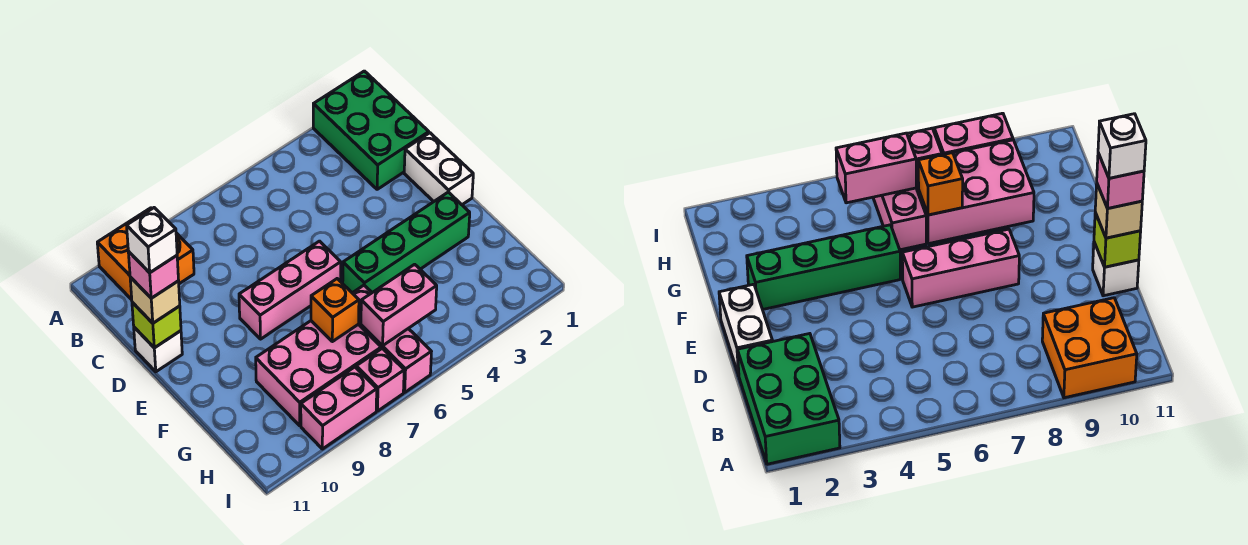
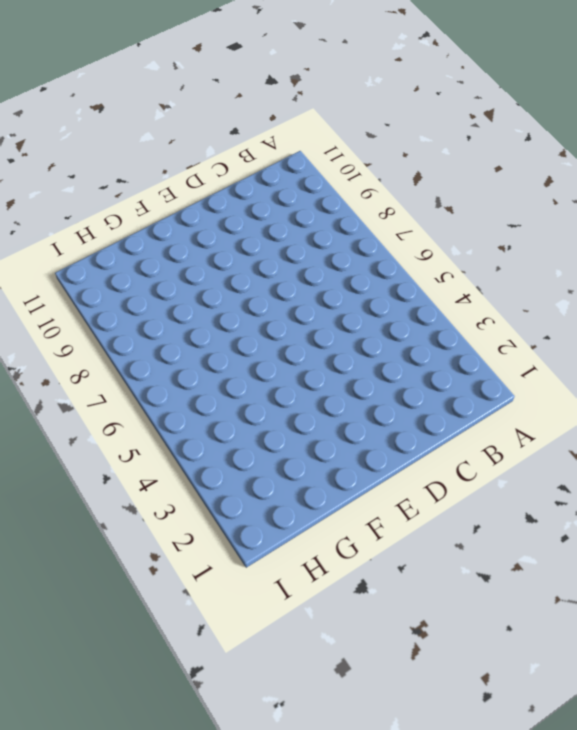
none -> green 2x3 brick [313,71,429,189]
none -> orange 2x2 brick [97,208,194,300]
none -> white 1x2 brick [404,133,473,205]

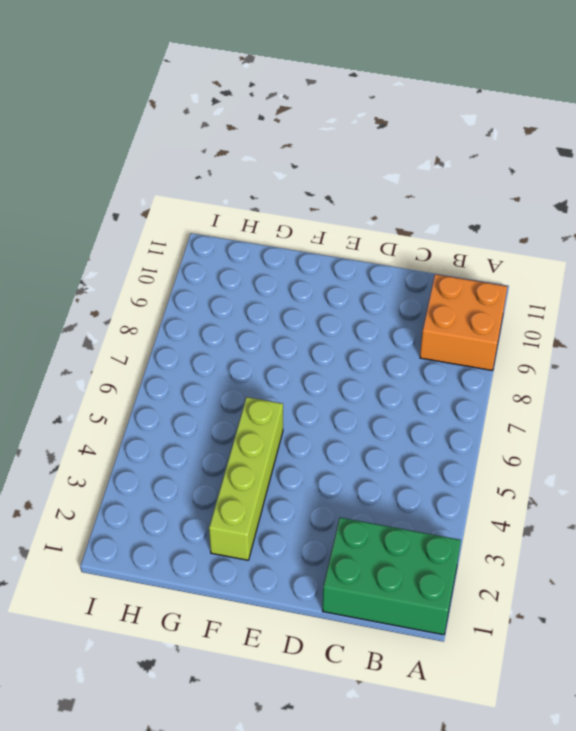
lime 1x4 brick [209,397,283,560] -> green 1x4 brick [343,192,470,293]
none -> white 1x2 brick [404,133,473,205]
none -> white 1x1 brick [134,327,182,372]
none -> pink 1x3 brick [239,241,341,339]

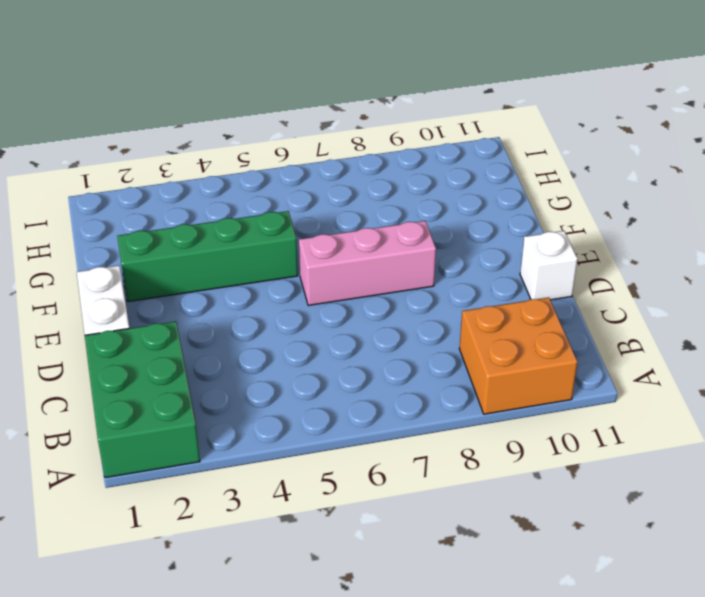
none -> pink 1x3 brick [353,285,431,392]
none -> pink 2x3 brick [256,321,381,426]
none -> pink 1x1 brick [356,348,404,411]

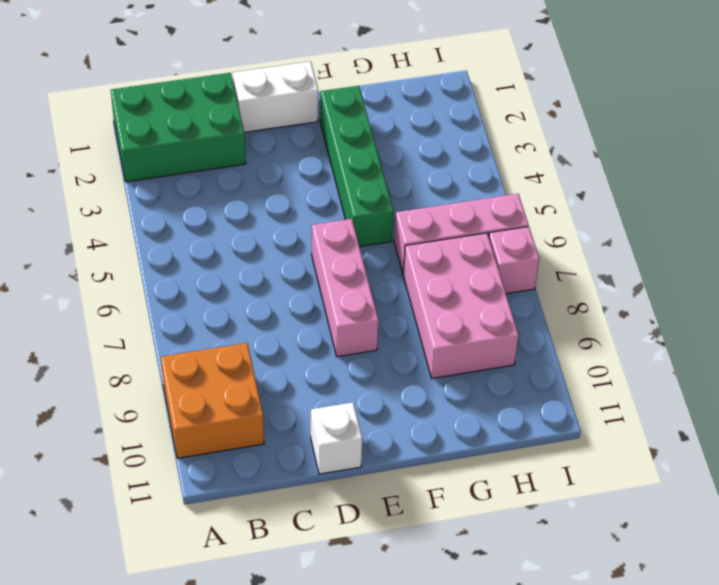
none -> pink 1x2 brick [301,367,377,449]
none -> lime 1x1 brick [132,302,181,348]
none -> orange 1x1 brick [311,279,359,342]

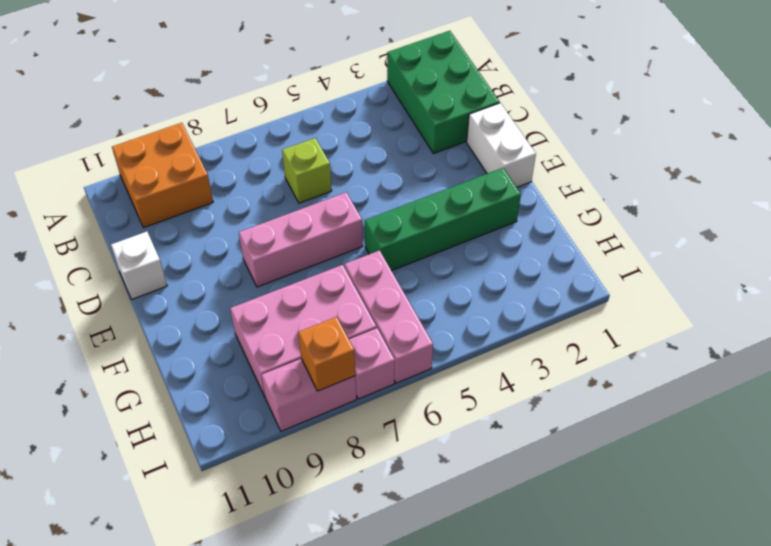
lime 1x1 brick [282,138,332,203] -> lime 1x1 brick moved to [132,302,181,348]
orange 1x1 brick [298,317,355,391] -> orange 1x1 brick moved to [311,279,359,342]
none -> pink 1x2 brick [361,264,437,346]
none -> tan 1x1 brick [130,277,180,323]
none -> pink 1x1 brick [128,252,179,298]

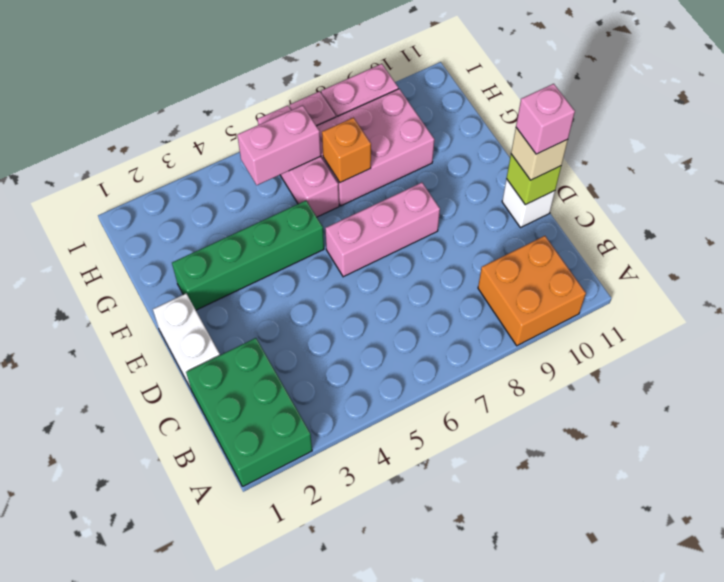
none -> white 1x1 brick [127,208,177,273]

